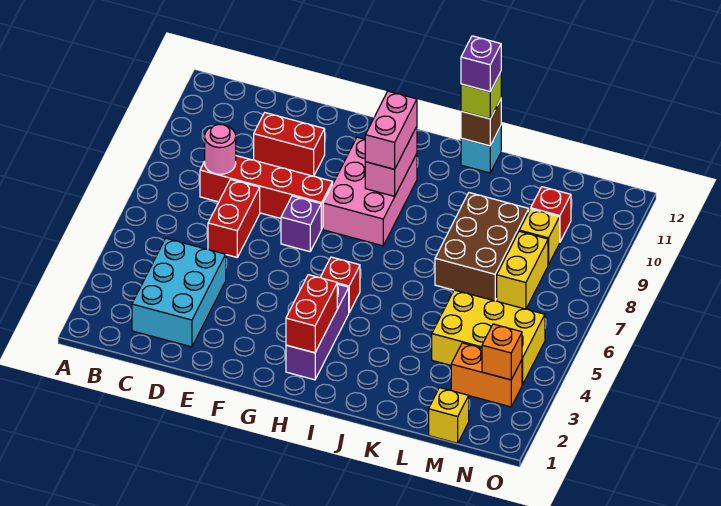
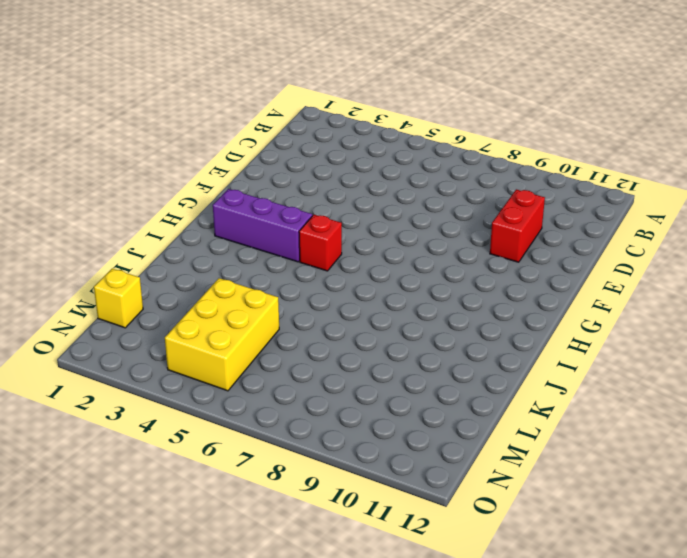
none -> cyan 2x3 brick [132,238,226,347]
none -> red 1x4 brick [200,156,333,229]
none -> red 1x2 brick [208,180,260,257]

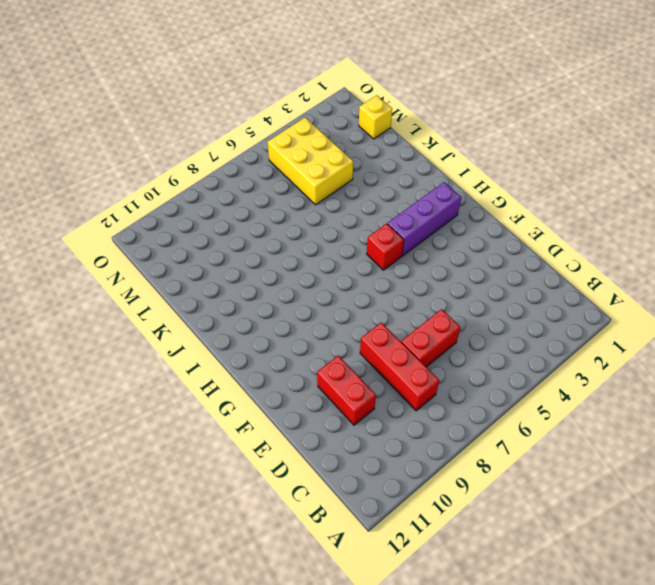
red 1x3 brick [360,323,439,411] -> red 1x4 brick [200,156,333,229]
none -> cyan 2x3 brick [132,238,226,347]
none -> purple 1x1 brick [281,196,321,252]
none -> pink 2x3 brick [323,137,417,246]

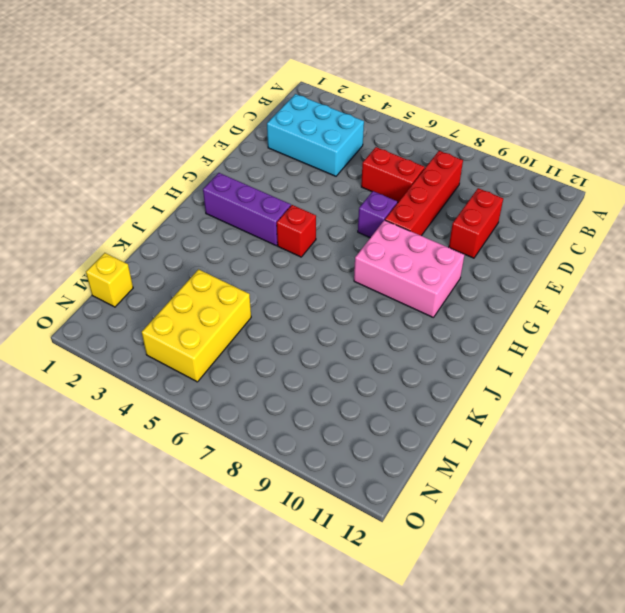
none -> cyan 1x1 brick [461,126,501,173]
none -> brown 2x3 brick [435,193,529,301]
none -> orange 1x2 brick [451,343,522,407]

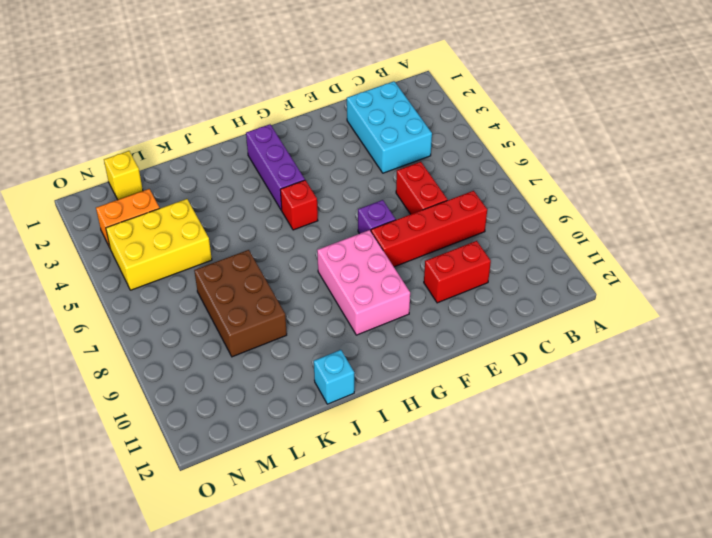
none -> yellow 1x2 brick [497,231,548,309]
none -> yellow 1x1 brick [519,209,560,265]
none -> red 1x1 brick [531,187,571,242]

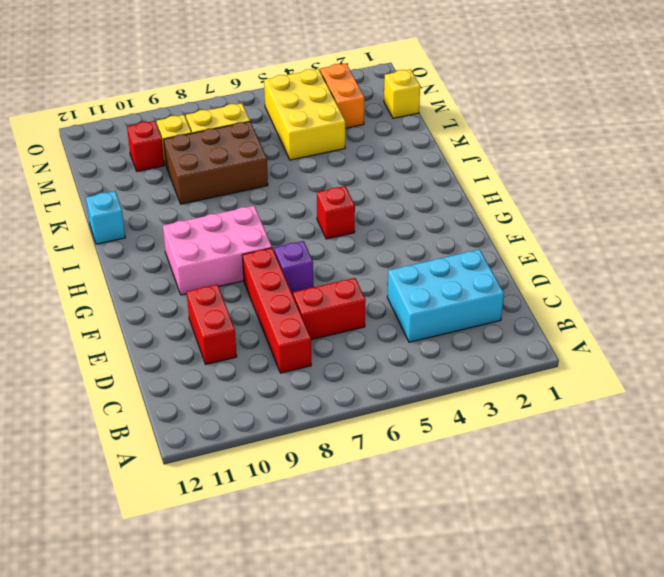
none -> purple 1x3 brick [286,284,349,380]
none -> pink 1x1 round brick [204,124,236,174]
none -> red 1x2 brick [286,275,337,353]

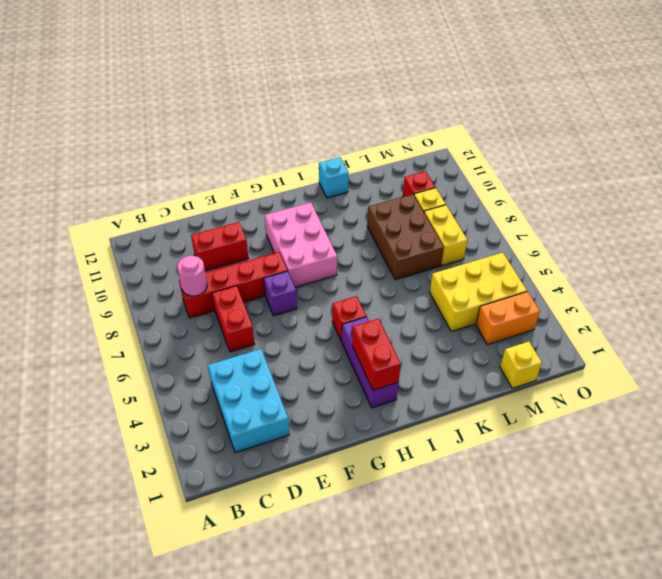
none -> pink 1x2 brick [365,127,417,196]
none -> brown 1x1 brick [461,99,501,146]
none -> orange 1x1 brick [482,324,522,380]

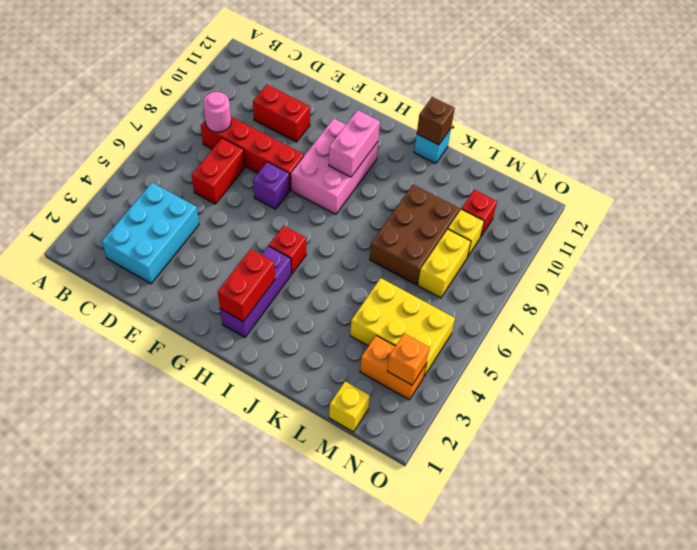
none -> pink 1x2 brick [365,91,417,169]
none -> lime 1x1 brick [461,72,501,119]
none -> purple 1x1 brick [461,36,501,92]

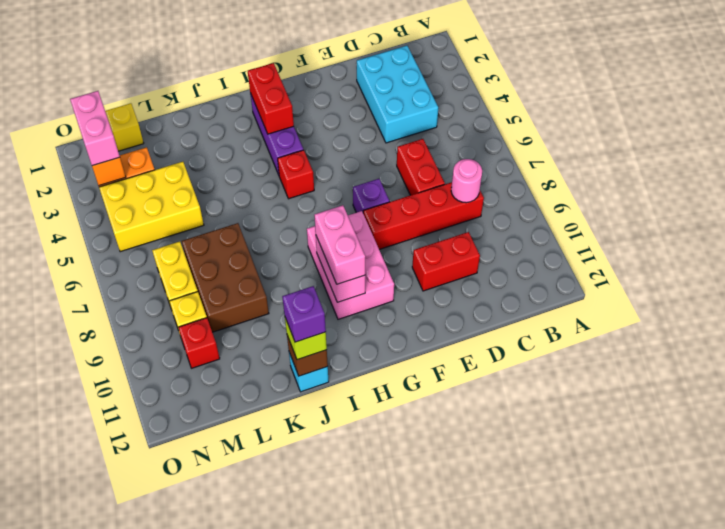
pink 1x2 brick [70,91,120,166] -> none

